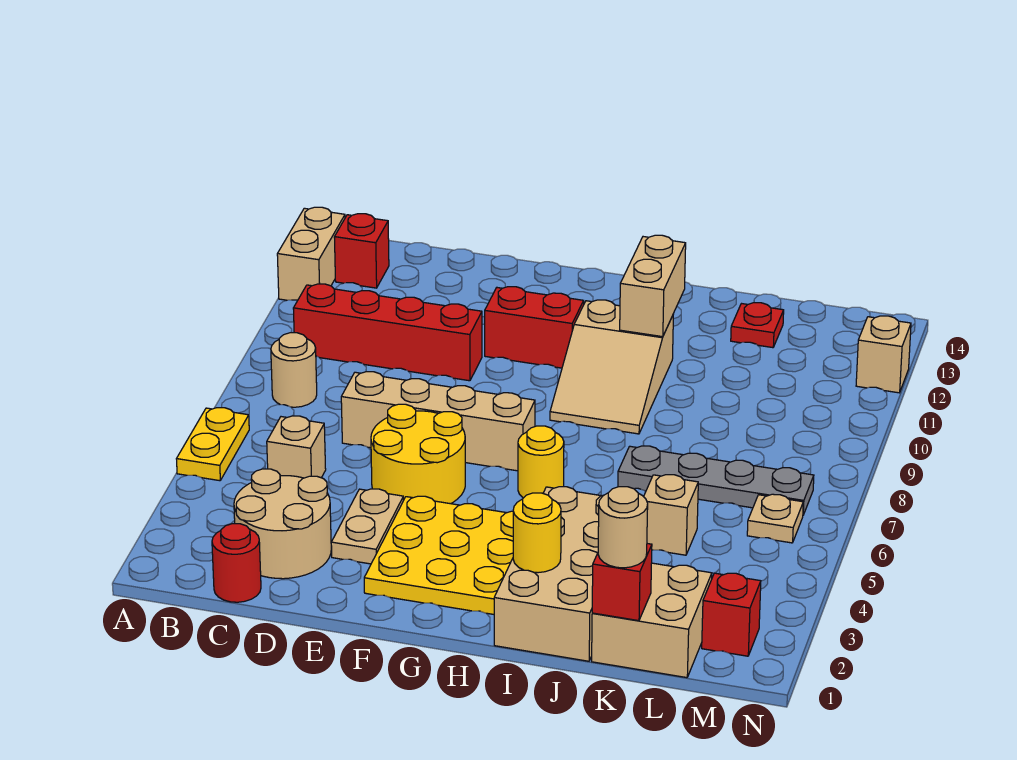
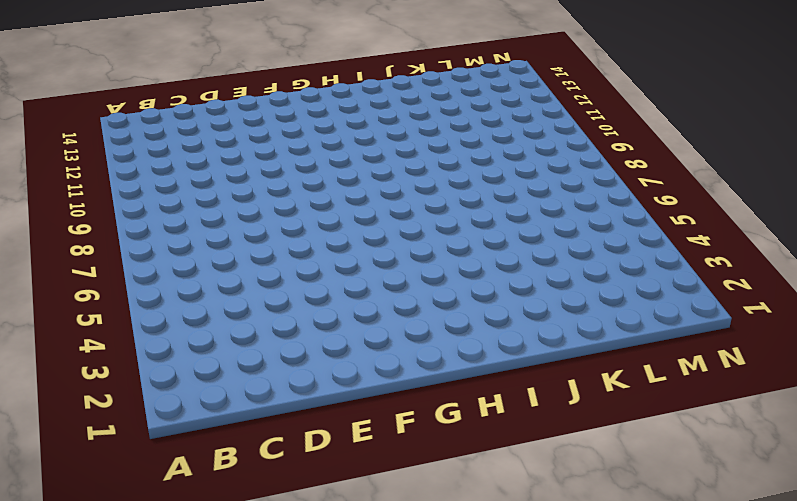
none -> yellow 1x2 plate [177,408,249,481]
none -> tan 1x2 brick [277,207,345,300]
none -> tan 1x1 round brick [271,332,317,407]

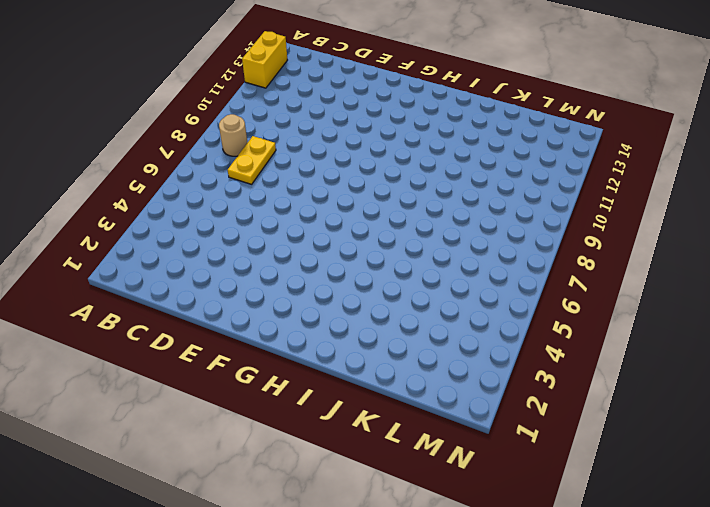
yellow 1x2 brick [242,31,287,88] -> tan 1x2 brick [277,207,345,300]
yellow 1x2 plate [228,136,276,184] -> yellow 1x2 plate moved to [177,408,249,481]
none -> red 1x4 brick [293,284,482,381]
none -> red 1x1 brick [334,214,389,288]
none -> red 1x1 round brick [212,524,261,602]

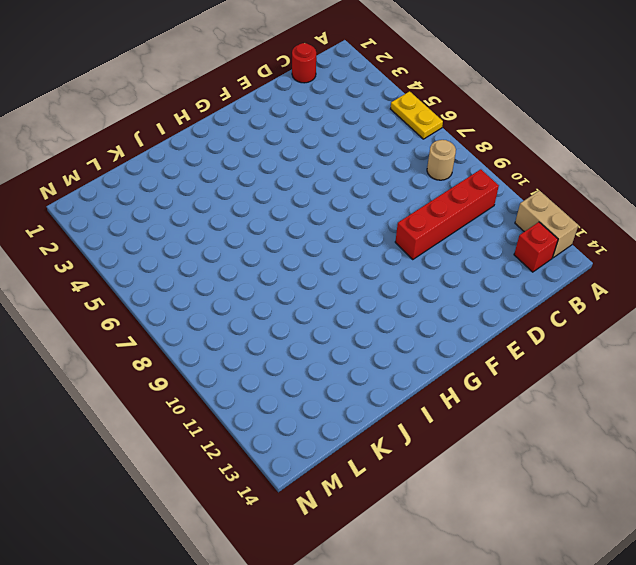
none -> tan 2x2 round brick [234,469,331,579]
none -> tan 1x1 brick [267,416,326,478]
none -> tan 1x4 brick [341,372,535,471]

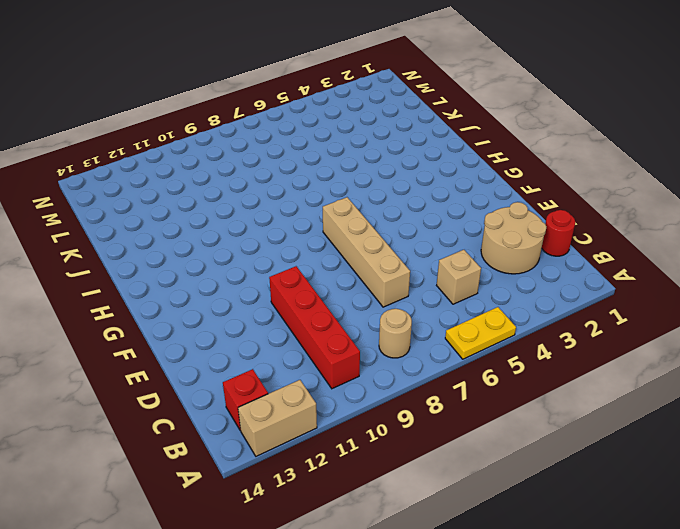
none -> tan 1x2 plate [331,489,403,564]
none -> yellow 2x2 round brick [371,404,465,504]
none -> yellow 3x3 plate [364,496,513,614]

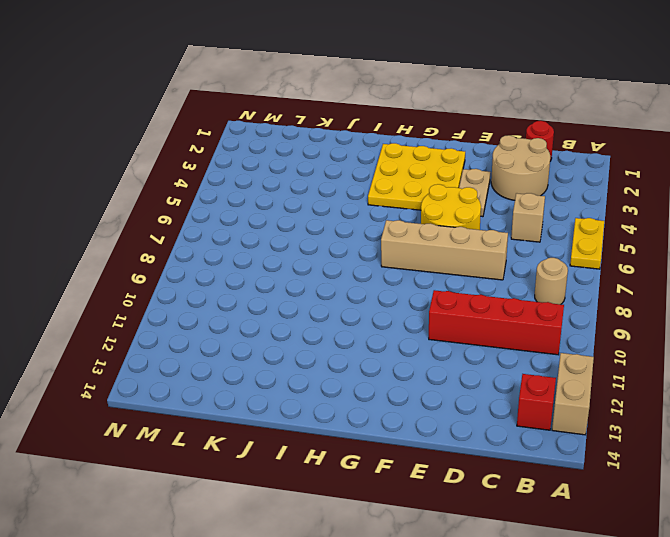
none -> red 1x2 brick [485,287,584,368]
none -> yellow 1x1 round brick [518,426,564,498]
none -> tan 2x3 slope [550,300,673,434]

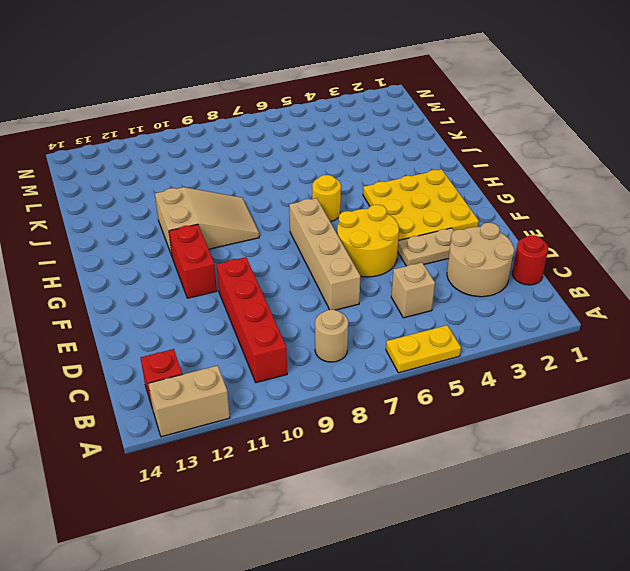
none -> tan 2x4 brick [494,487,604,661]
none -> grey 1x4 plate [618,446,814,515]
none -> tan 2x2 brick [592,563,712,678]

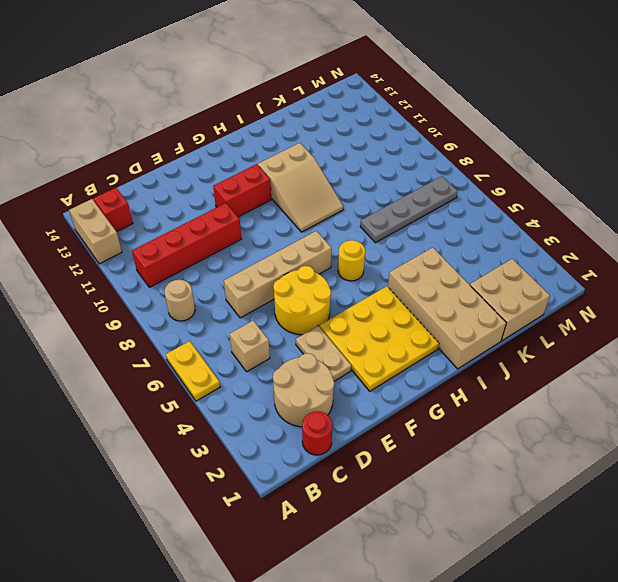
none -> tan 1x1 brick [644,475,698,555]
none -> red 1x1 plate [731,303,784,348]
none -> red 1x1 brick [702,573,761,656]

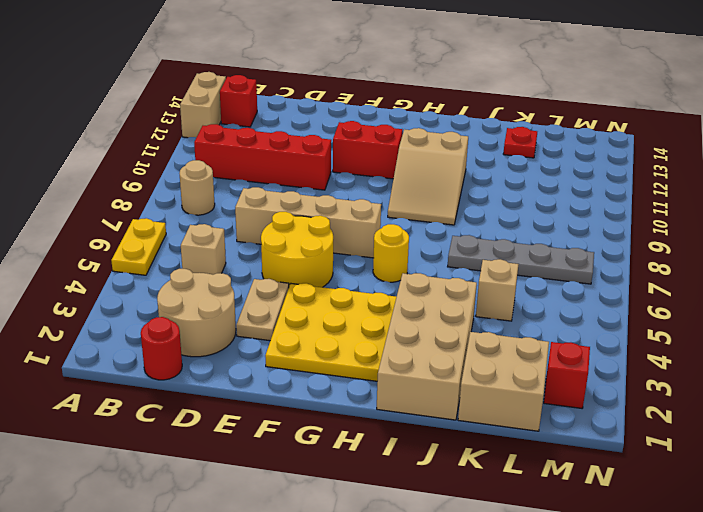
none -> tan 1x1 plate [747,494,803,543]
none -> tan 1x1 brick [856,316,911,393]
none -> yellow 1x1 round brick [513,493,561,573]

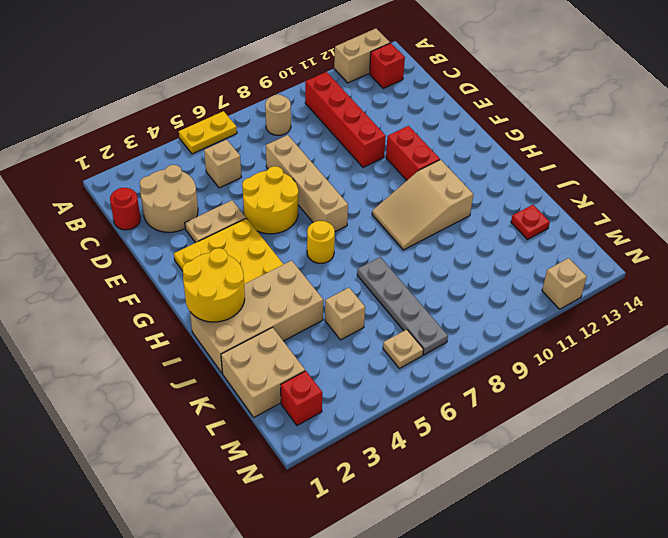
yellow 2x2 round brick [182,248,245,322] -> yellow 1x1 round brick [513,493,561,573]
none -> tan 1x2 brick [620,235,686,337]
none -> red 1x1 brick [592,544,652,621]
none -> tan 1x1 round brick [598,487,648,568]

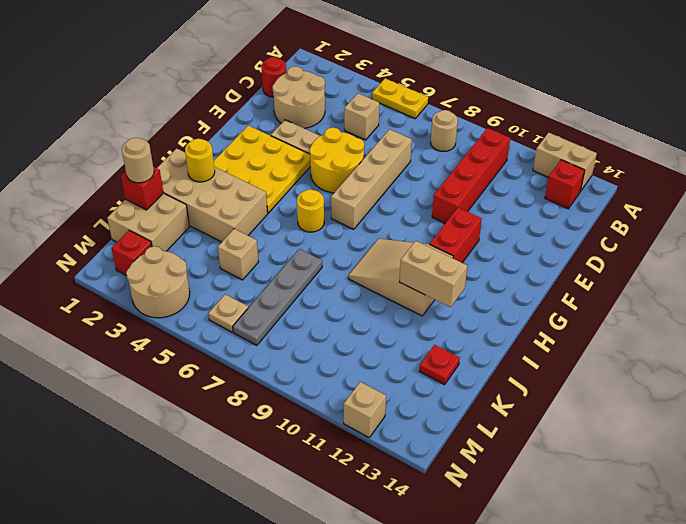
tan 2x2 round brick [126,246,190,318] -> none

